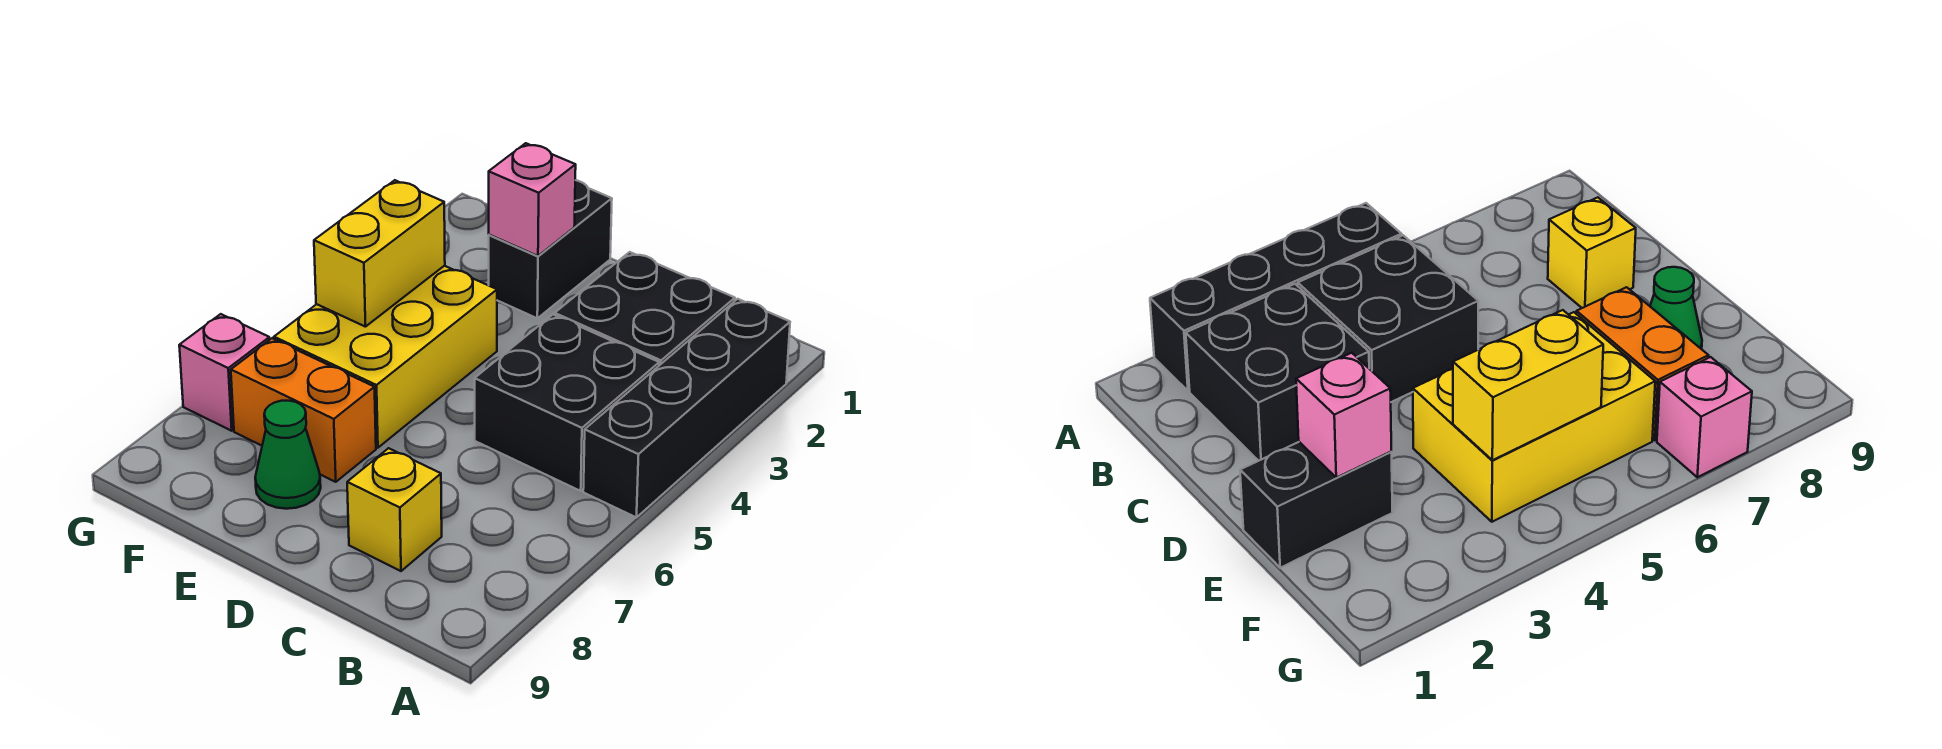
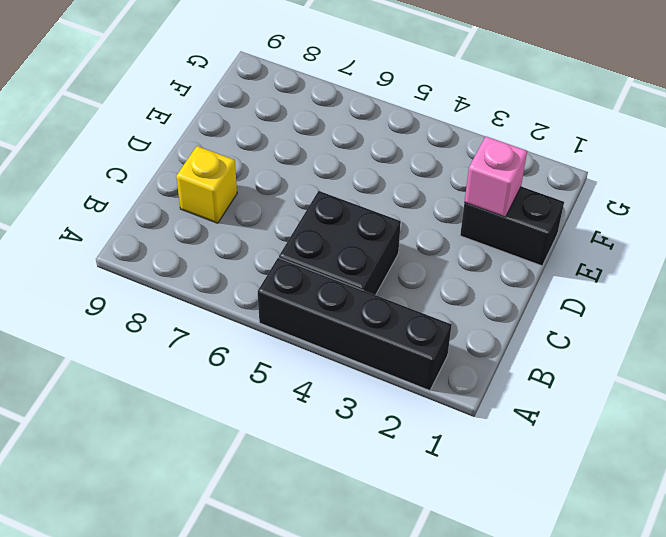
none -> black 2x2 brick [555,252,735,365]
none -> yellow 2x3 brick [274,266,497,448]

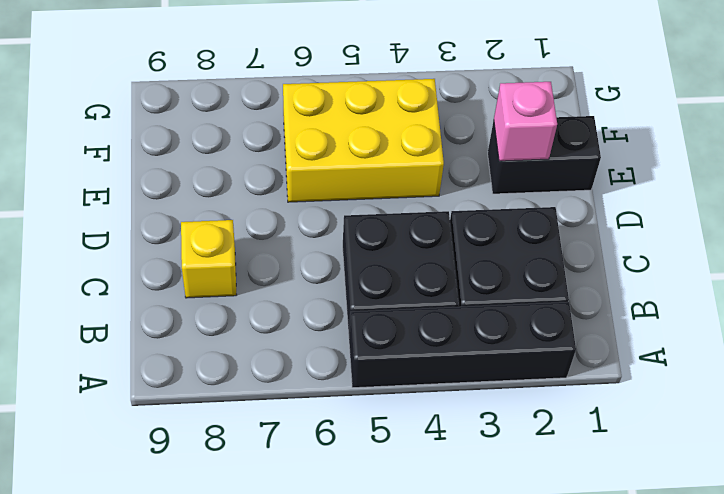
none -> orange 1x2 brick [231,338,376,482]
none -> green 1x1 cone [255,401,321,509]

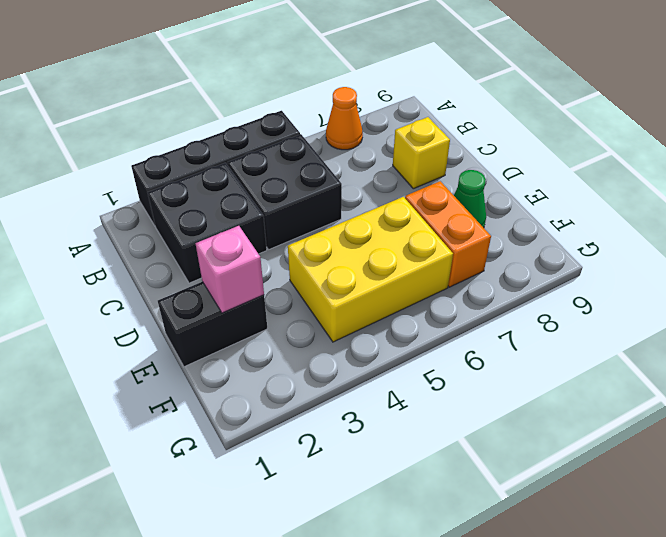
orange 1x1 cone [326,87,363,150] -> none
none -> pink 1x1 brick [179,314,270,431]
none -> yellow 1x2 brick [314,180,445,327]

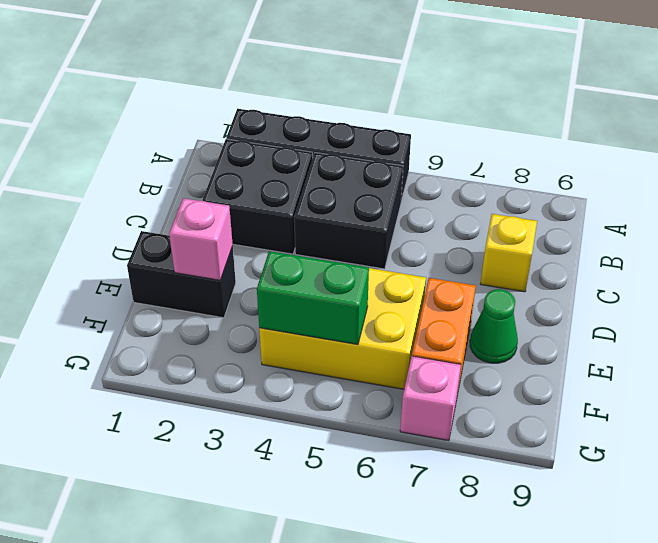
green 1x2 brick [257,251,369,344] -> yellow 1x2 brick [314,180,445,327]

